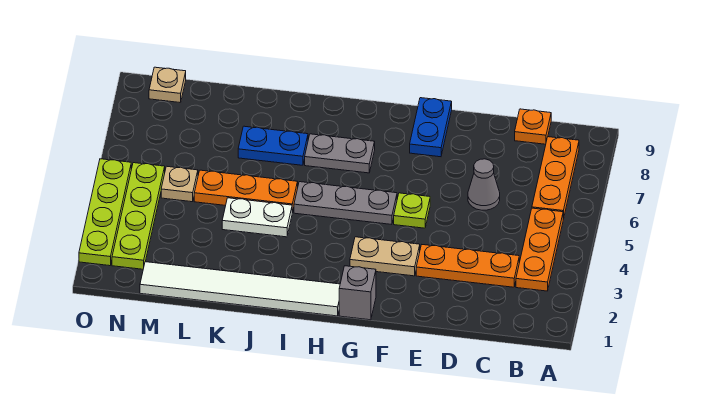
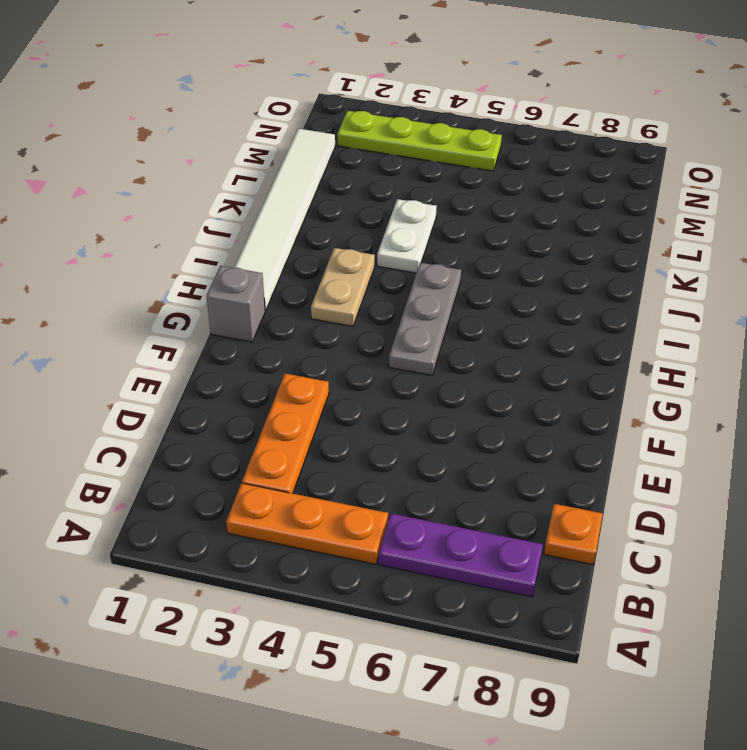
purple 1x3 plate [379,514,543,597] -> orange 1x3 plate [532,137,579,219]
tan 1x2 plate [311,248,375,326] -> tan 1x2 plate moved to [350,237,420,276]
none -> grey 1x1 cone [468,159,500,210]
none -> lime 1x1 plate [394,193,430,228]
none -> blue 1x2 plate [410,98,452,157]

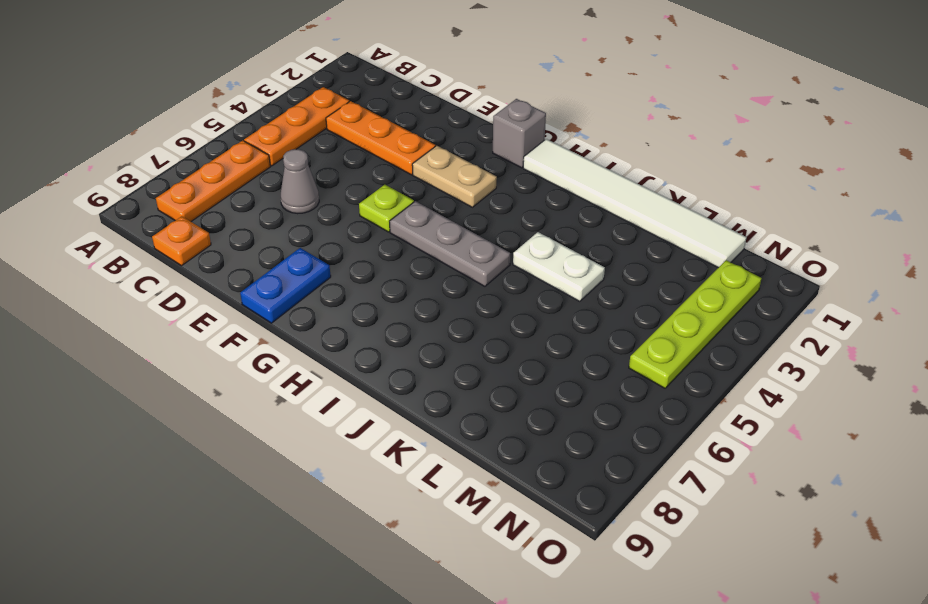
none -> grey 1x2 plate [305,134,375,173]
none -> orange 1x3 plate [194,170,298,213]
none -> blue 1x2 plate [238,126,308,165]

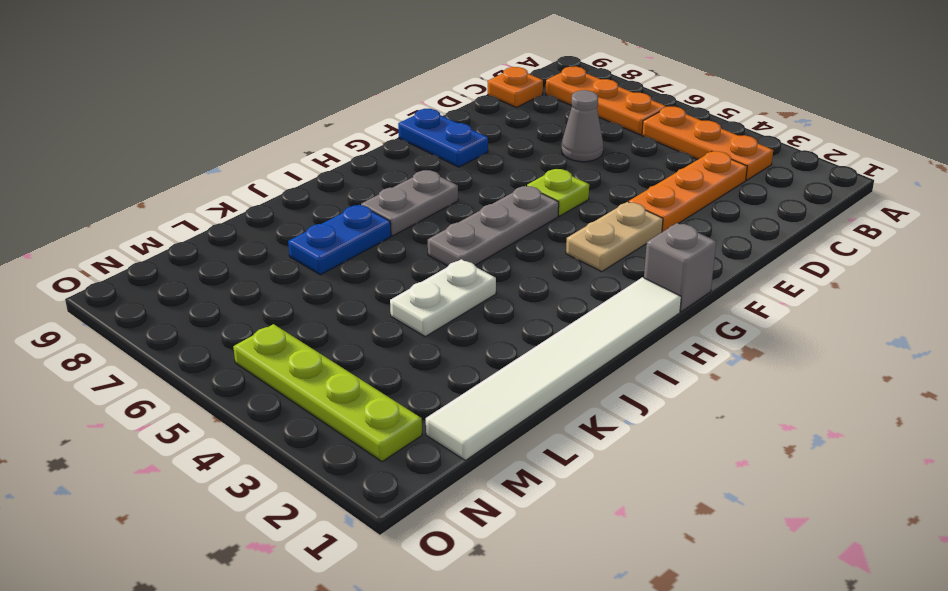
none -> orange 1x3 plate [194,170,298,213]
none -> tan 1x1 plate [161,166,198,202]
none -> tan 1x1 plate [149,67,186,103]

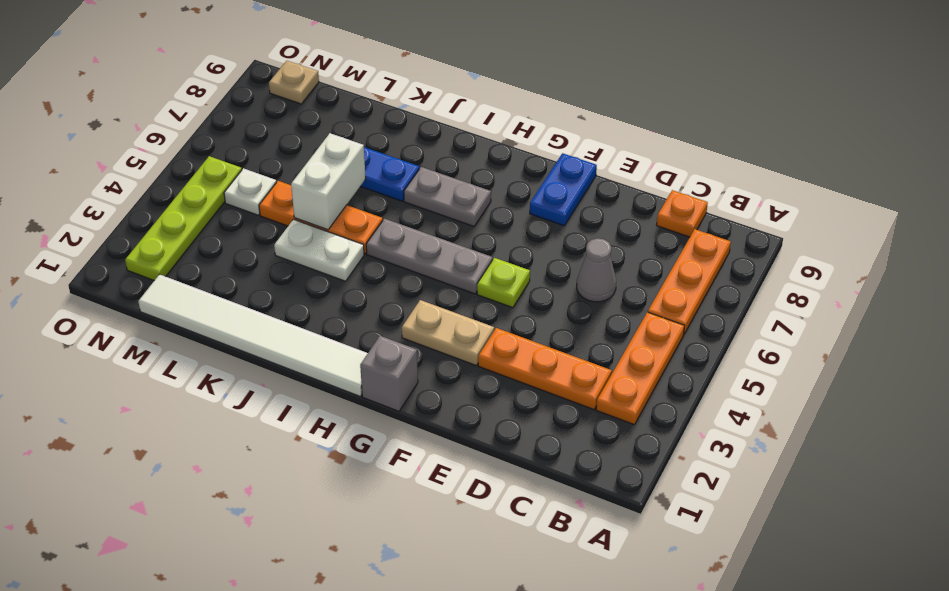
white 1x2 brick [291,133,366,230] -> none
white 1x1 plate [224,168,276,215] -> tan 1x1 plate [161,166,198,202]
none -> lime 1x4 plate [79,159,131,266]

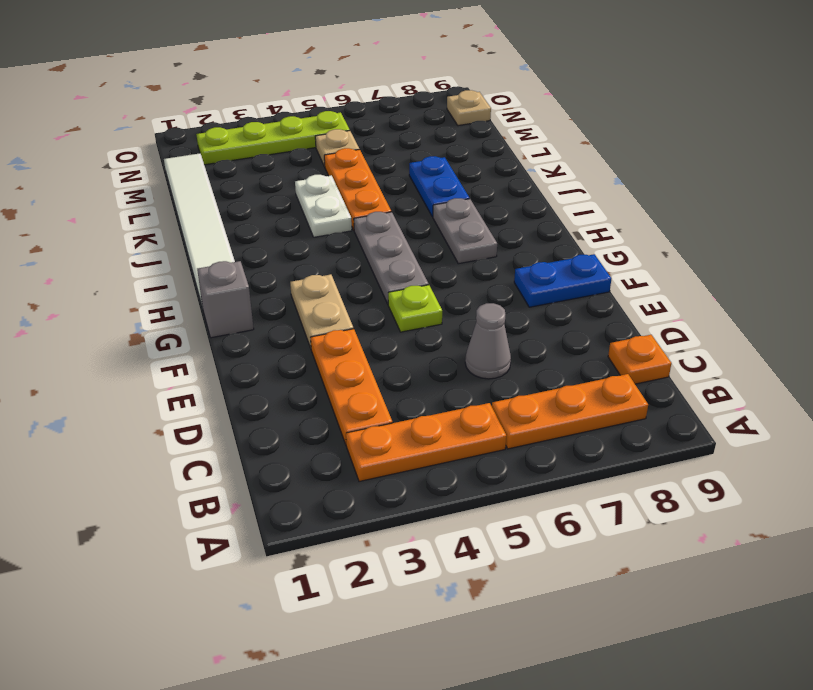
none -> lime 1x4 plate [79,159,131,266]

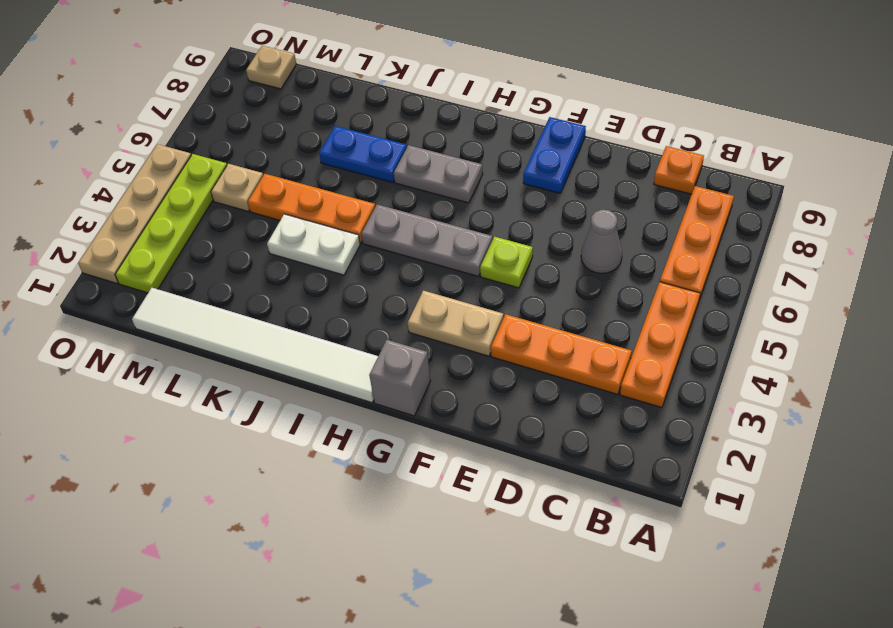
tan 1x4 plate [78,144,191,283] -> lime 1x4 plate [79,159,131,266]

